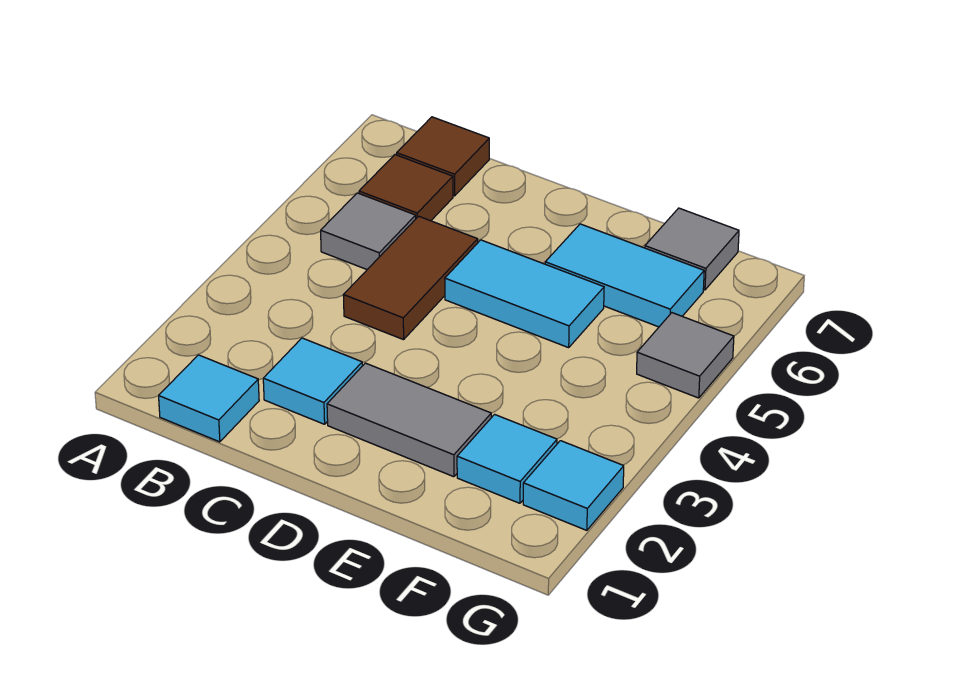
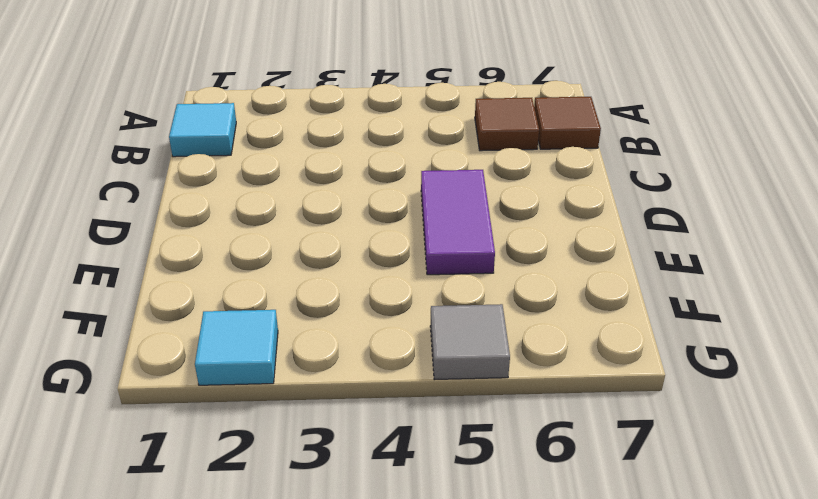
purple 1x2 tile [421,170,495,275] -> cyan 1x2 tile [445,240,604,348]
none -> grey 1x1 tile [321,193,416,269]
none -> cyan 1x1 tile [263,338,362,424]
none -> brown 1x2 tile [343,216,478,340]

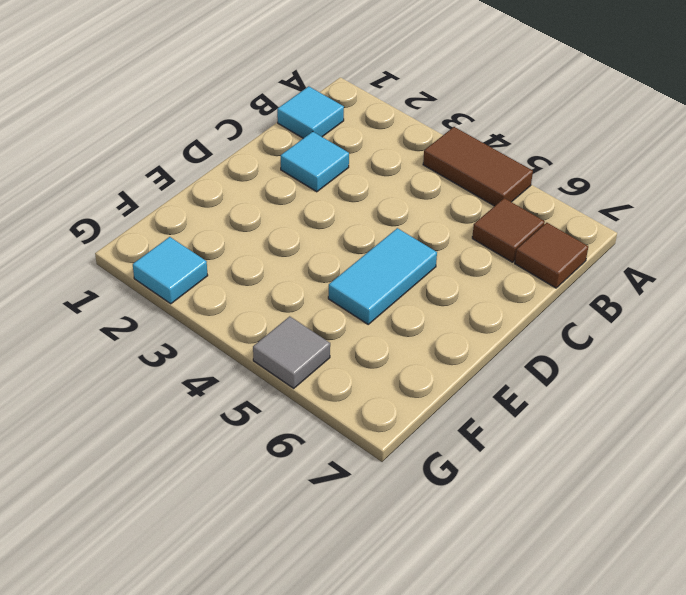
brown 1x2 tile [423,127,533,206] -> brown 1x2 tile moved to [343,216,478,340]
none -> grey 1x1 tile [321,193,416,269]
none -> grey 1x2 tile [327,363,491,477]
none -> cyan 1x2 tile [545,224,704,327]

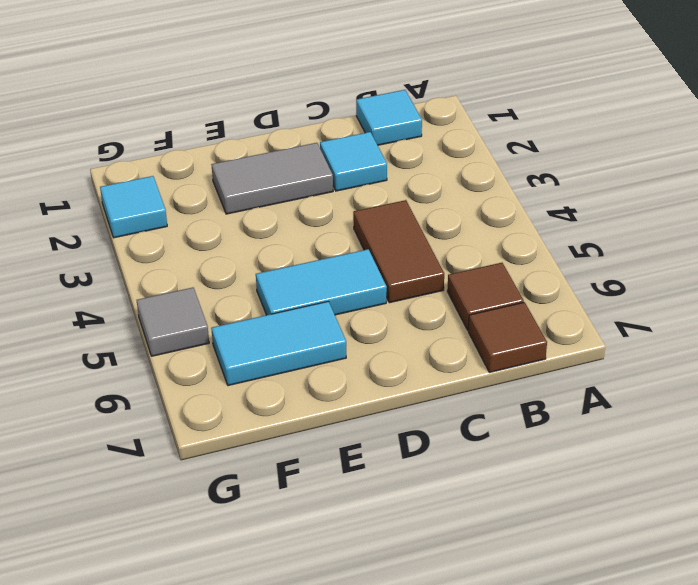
none -> grey 1x1 tile [321,193,416,269]
none -> cyan 1x1 tile [457,414,557,503]
none -> grey 1x1 tile [645,208,739,290]

